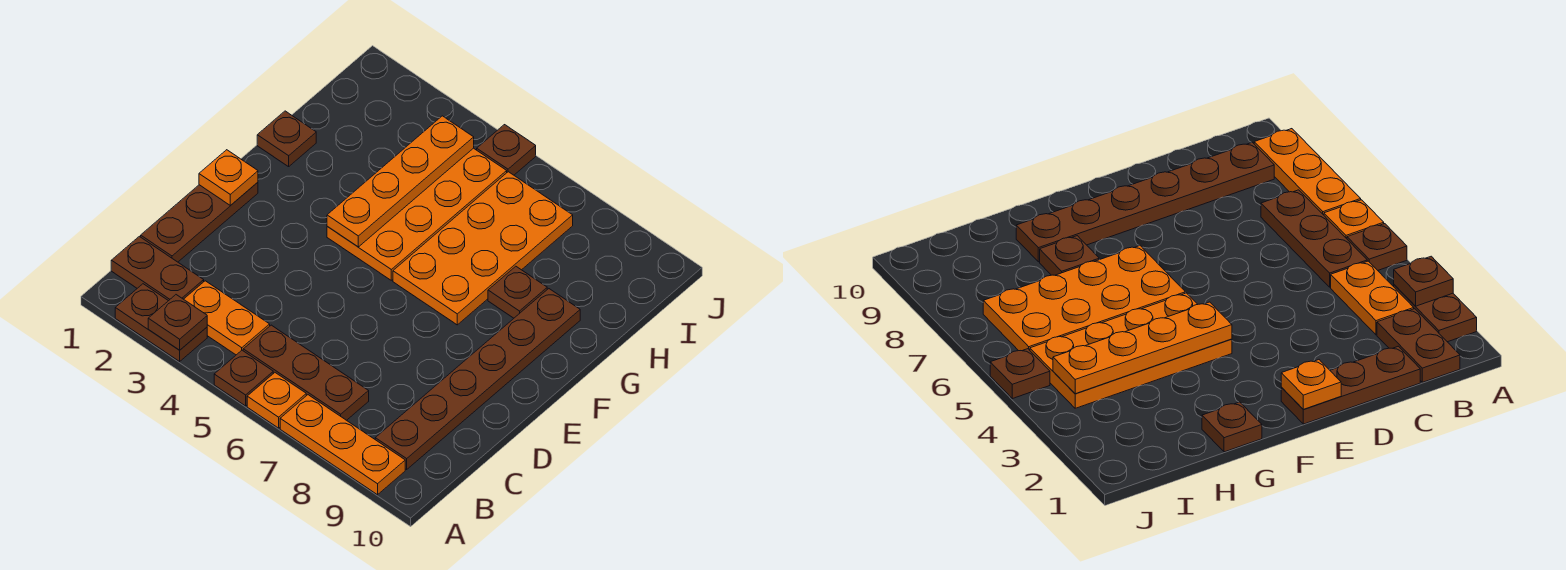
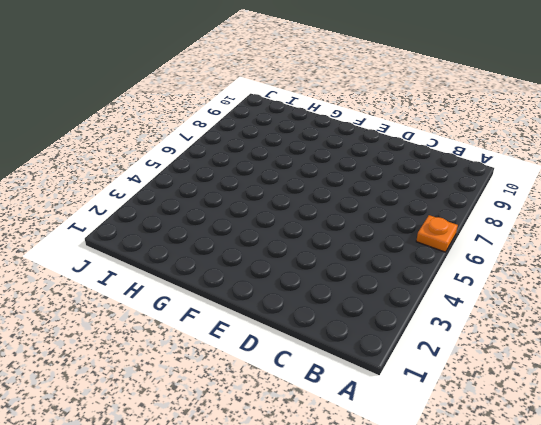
none -> brown 1x2 plate [115,284,207,361]
none -> brown 1x1 plate [214,350,273,406]
none -> orange 1x3 plate [280,395,405,495]

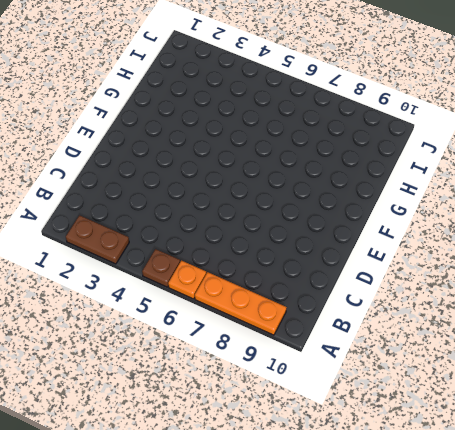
none -> brown 1x2 plate [111,236,204,301]
none -> orange 1x2 plate [184,281,270,355]
none -> brown 1x3 plate [243,325,369,420]

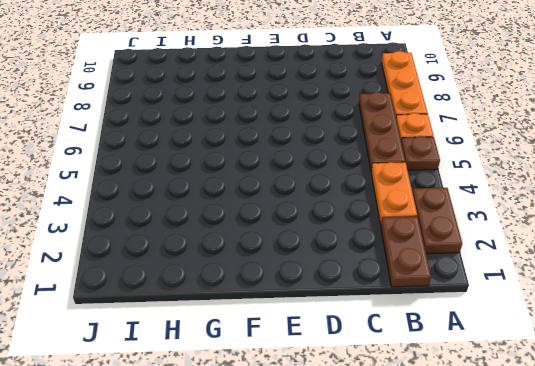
none -> brown 1x6 plate [375,289,580,469]
none -> brown 1x3 plate [141,182,258,262]
none -> orange 2x4 plate [327,148,507,280]

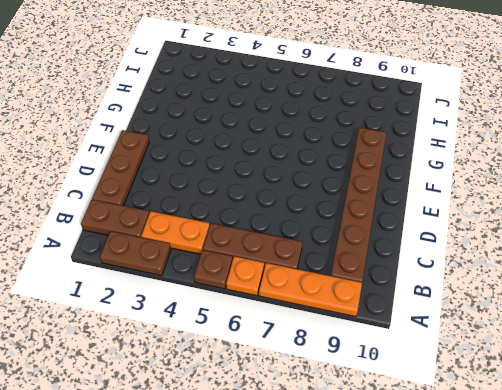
none -> orange 2x4 plate [327,148,507,280]
none -> orange 2x4 plate [393,172,573,325]
none -> brown 1x1 plate [257,111,316,167]

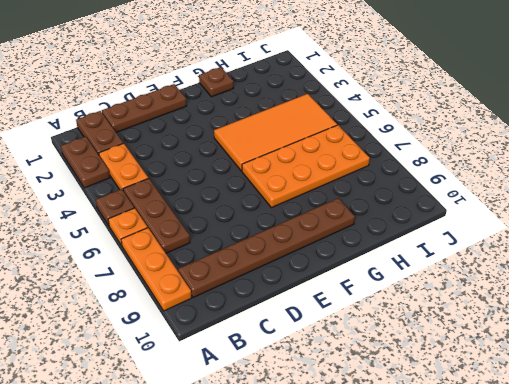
orange 2x4 tile [214,94,337,171] -> orange 2x4 plate [327,148,507,280]
none -> brown 1x1 plate [488,266,547,318]
none -> brown 1x1 plate [477,125,536,175]
none -> brown 1x1 plate [148,295,207,350]

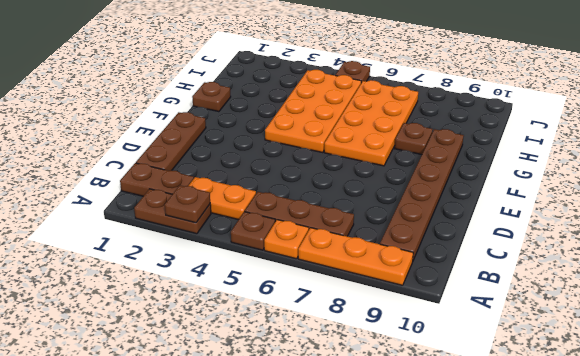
none -> orange 1x1 plate [199,150,258,206]
none -> orange 1x4 plate [327,116,474,247]

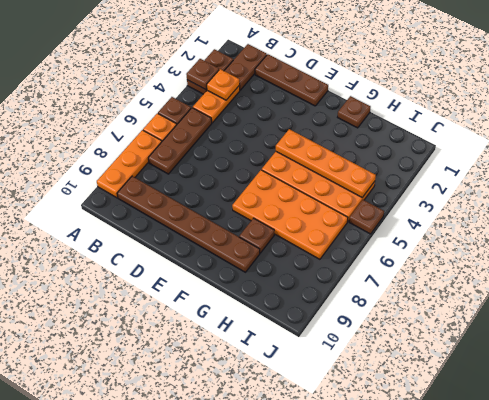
orange 1x1 plate [207,69,240,100] -> orange 1x1 plate moved to [199,150,258,206]

